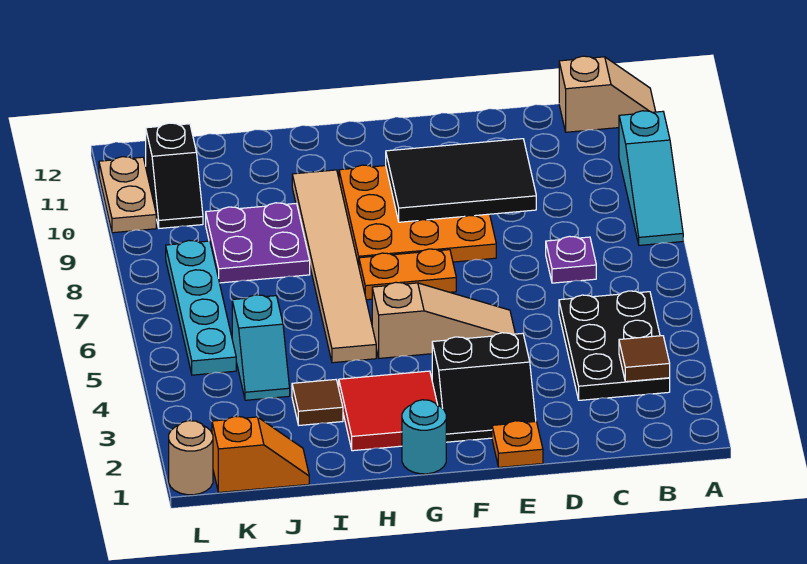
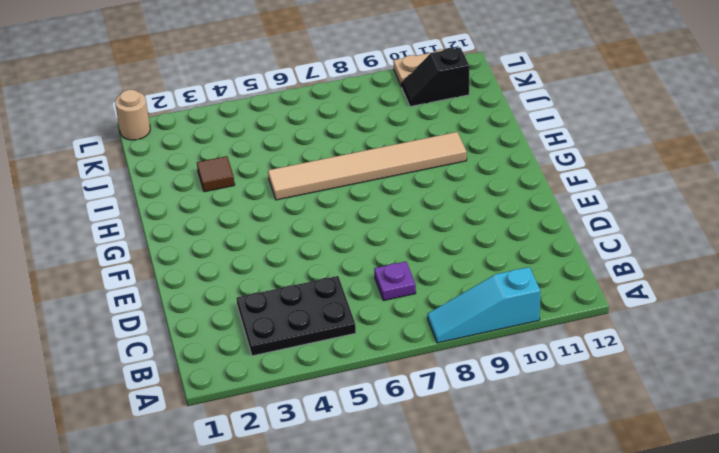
none -> tan 1x2 slope [559,56,656,132]
none -> orange 1x1 plate [492,421,543,467]
none -> black 2x2 slope [432,333,536,442]

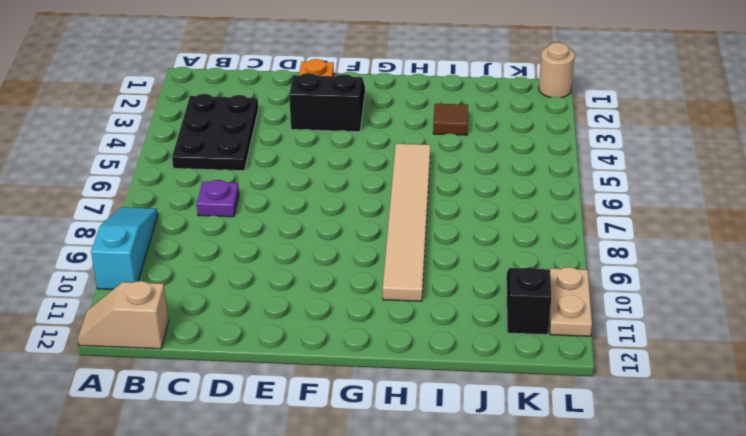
none -> tan 1x3 slope [372,282,515,358]
none -> orange 3x3 plate [339,165,496,265]
none -> orange 1x2 plate [359,249,456,300]

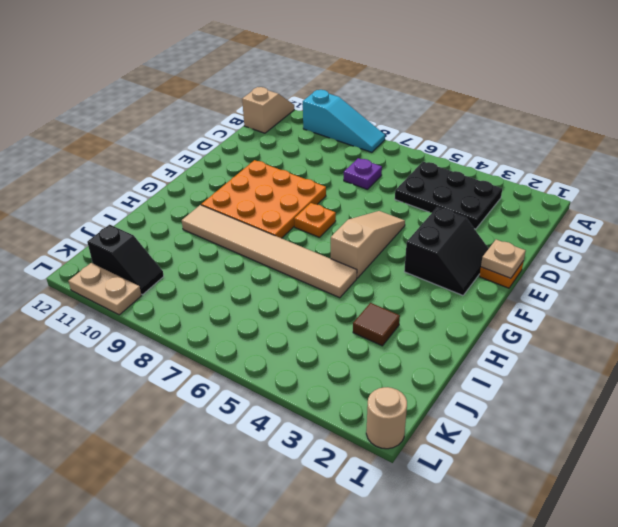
tan 1x1 plate [481,240,526,278] -> none
orange 1x1 plate [294,203,336,237] -> orange 1x2 plate [359,249,456,300]
none -> cyan 1x1 round brick [402,400,446,474]
none -> red 2x2 tile [339,371,438,451]
none -> purple 2x2 plate [206,203,310,283]

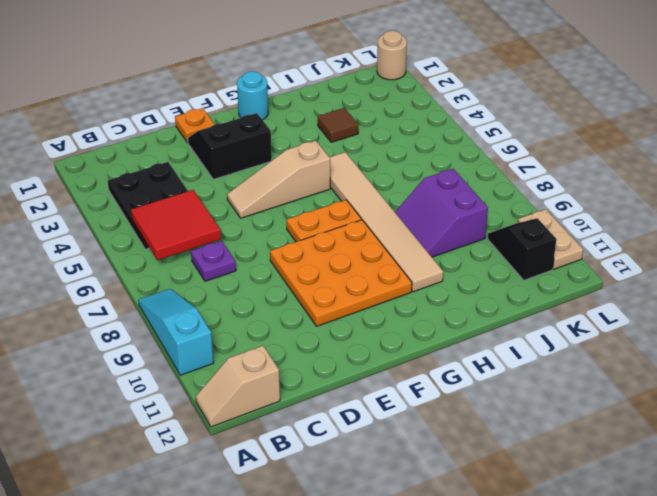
red 2x2 tile [131,190,221,260] -> red 2x2 tile moved to [339,371,438,451]
purple 2x2 slope [395,169,488,257] -> purple 2x2 plate [206,203,310,283]
none -> orange 1x2 slope [212,416,309,492]
none -> cyan 1x2 slope [232,295,290,400]
none -> cyan 1x4 plate [166,241,236,375]

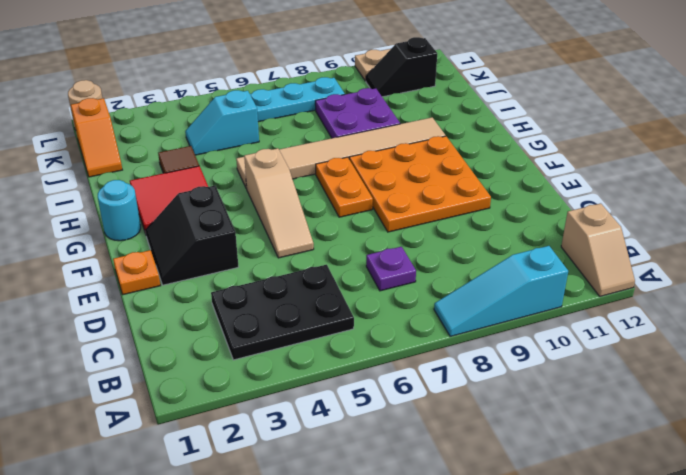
none -> brown 1x1 tile [619,336,670,382]
none -> black 2x3 tile [386,139,536,222]

